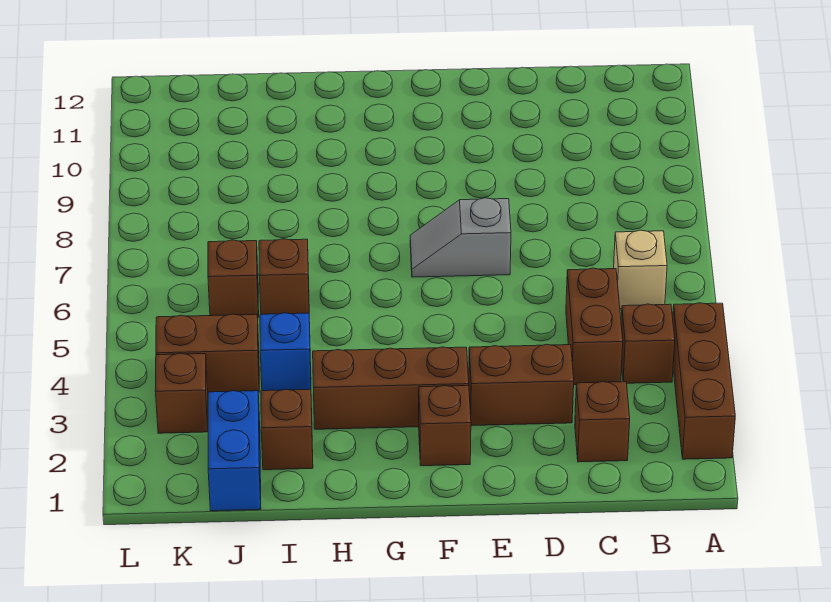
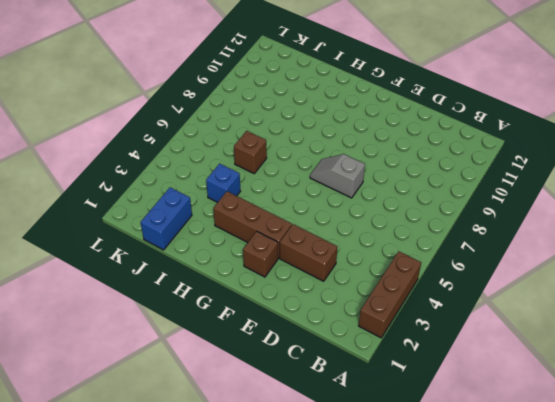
none -> brown 1x1 brick [621,304,675,383]
none -> tan 1x1 brick [614,230,667,309]
none -> brown 1x1 brick [575,382,630,462]

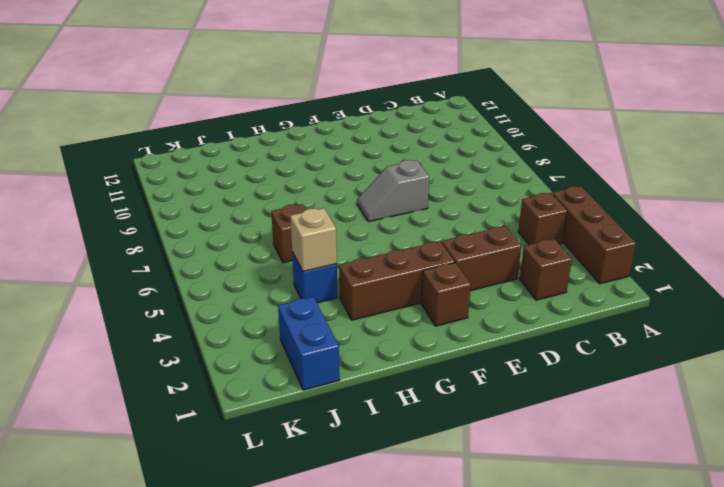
tan 1x1 brick [290,208,337,272] -> tan 1x1 brick moved to [614,230,667,309]
none -> brown 1x2 brick [566,268,623,385]
none -> brown 1x1 brick [261,389,313,470]
none -> brown 1x2 brick [156,314,259,392]

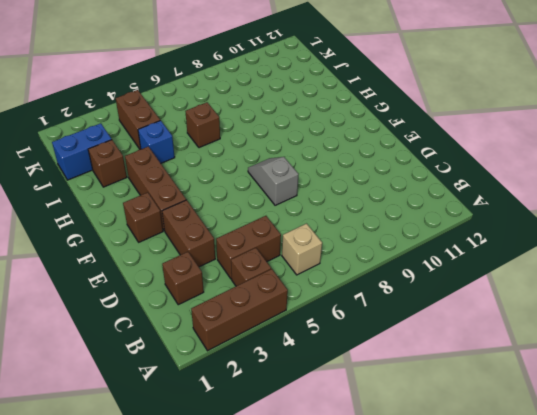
none -> brown 1x1 brick [208,240,259,317]
none -> brown 1x1 brick [155,353,208,433]

